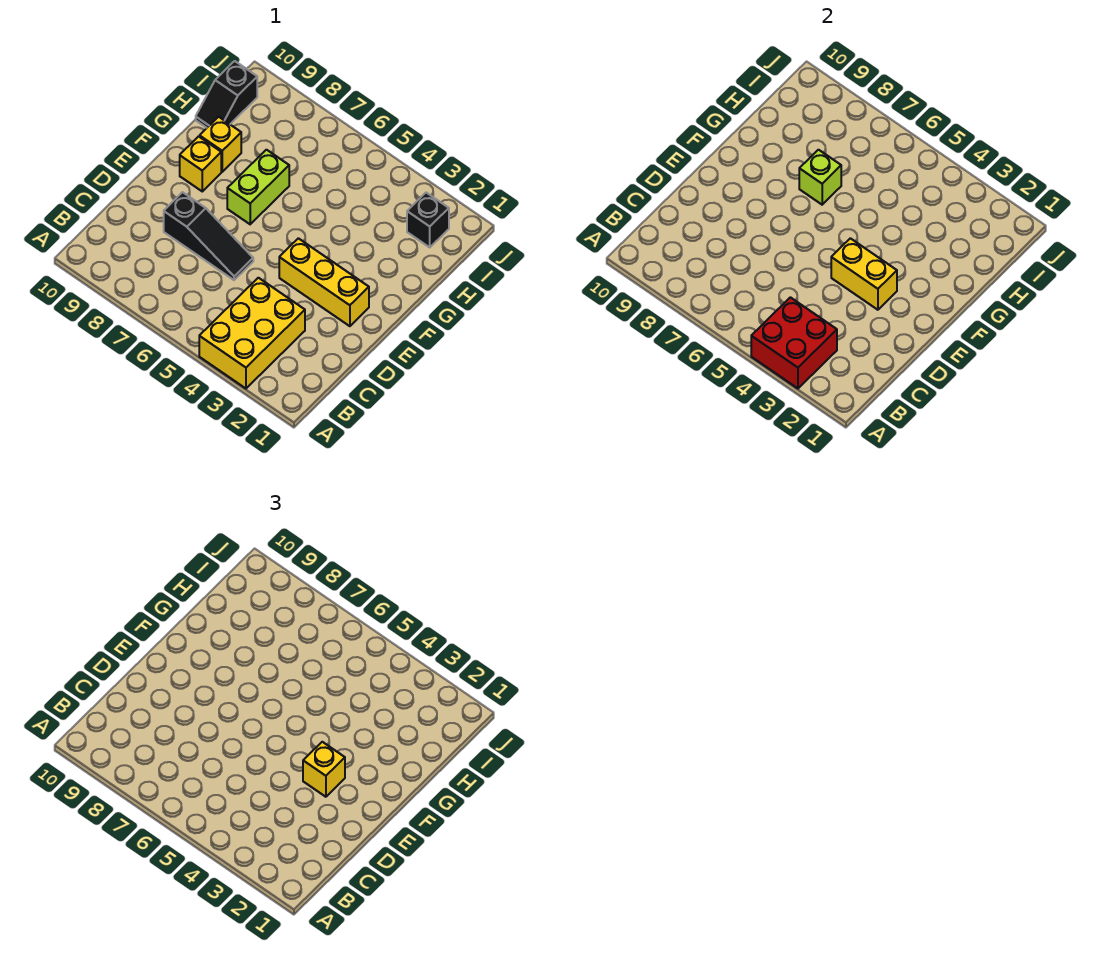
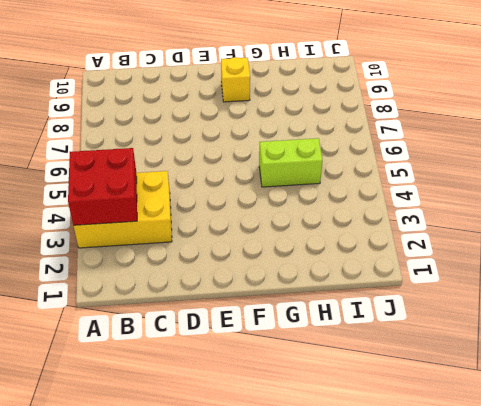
lime 1x2 brick [259,138,323,187] -> lime 1x2 brick moved to [227,150,289,224]
none -> black 1x3 slope [164,192,253,280]
none -> yellow 1x3 brick [279,238,369,326]
none -> yellow 1x1 brick [200,117,241,172]

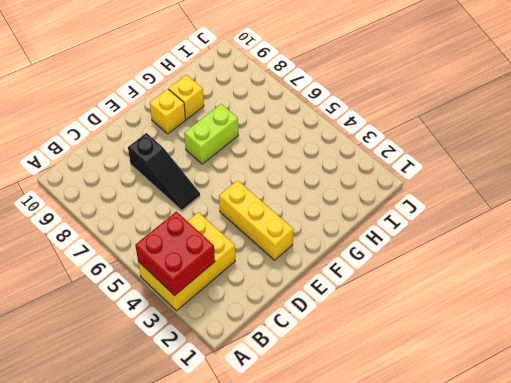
none -> black 1x2 slope [196,61,257,128]
none -> black 1x1 brick [407,193,449,247]
none -> yellow 1x2 brick [831,238,897,310]

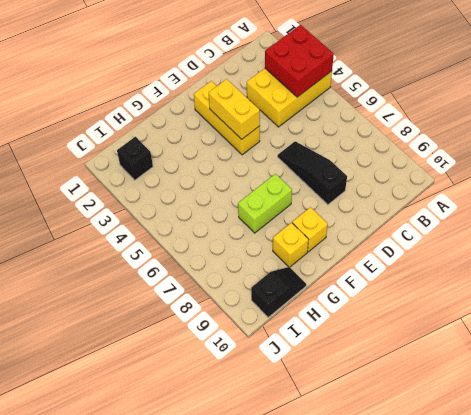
none -> lime 1x1 brick [799,150,841,205]
none -> yellow 1x1 brick [303,742,345,797]

